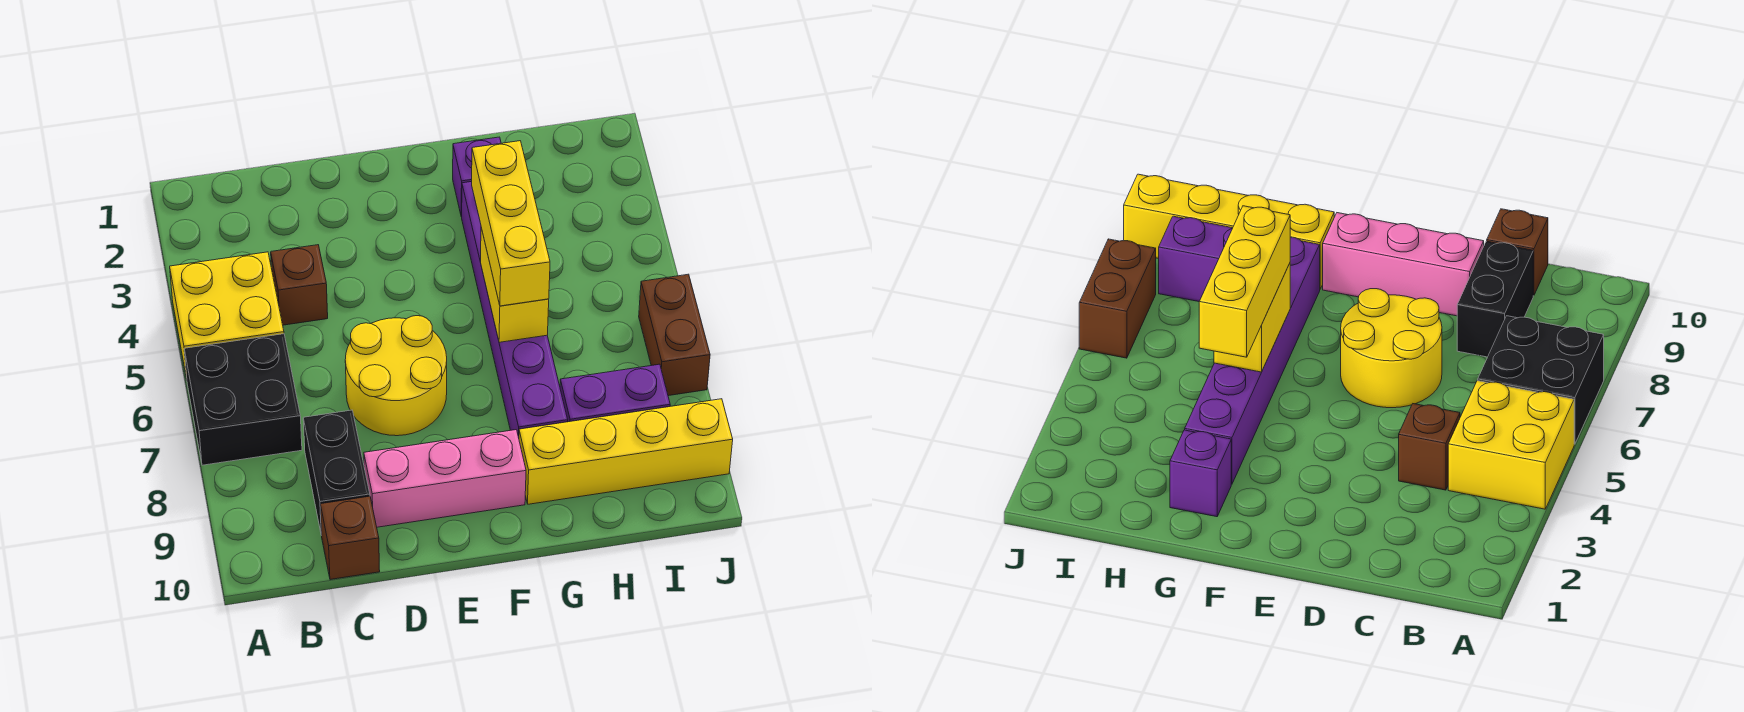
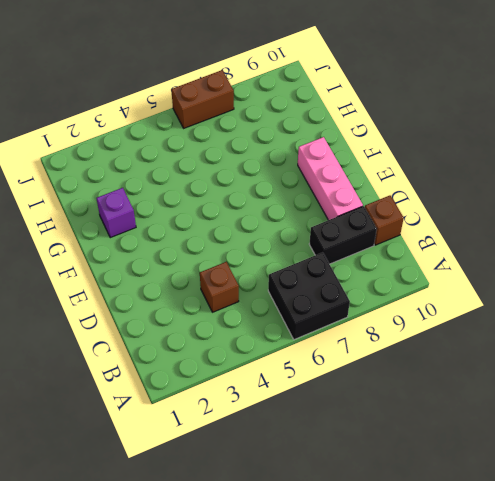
none -> yellow 2x2 brick [170,252,284,379]
none -> yellow 2x2 round brick [345,316,447,436]
none -> purple 1x6 brick [462,182,568,438]

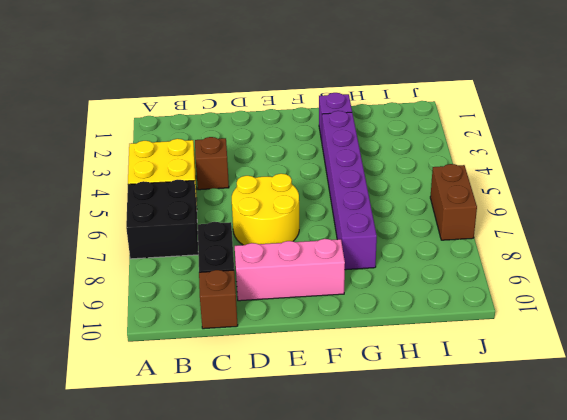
none -> yellow 1x4 brick [519,399,733,504]
none -> purple 1x2 brick [560,364,670,422]
none -> yellow 1x2 brick [481,228,549,342]

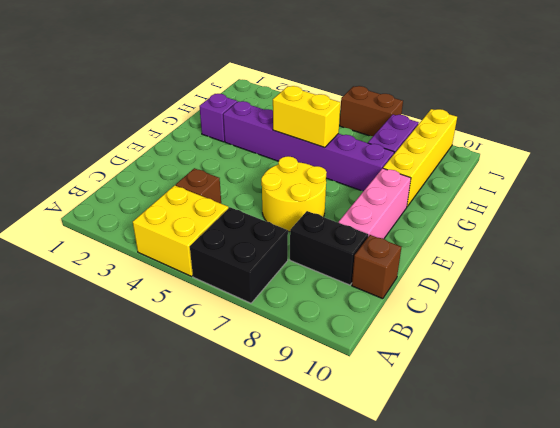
none -> yellow 1x3 brick [472,141,550,306]

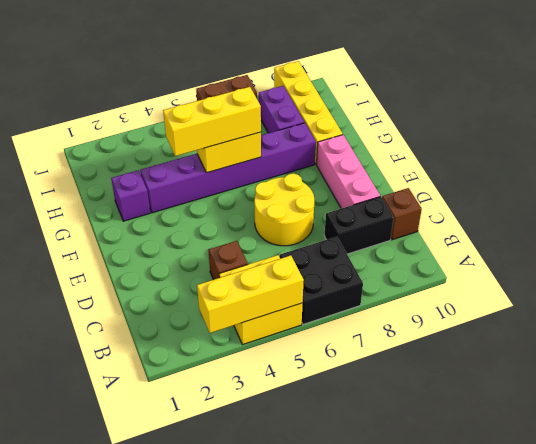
yellow 1x3 brick [197,256,304,333] -> none

